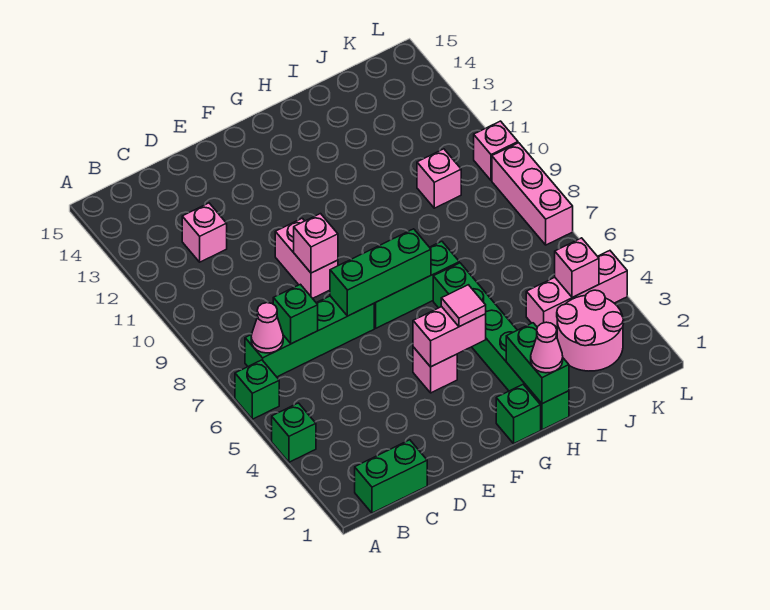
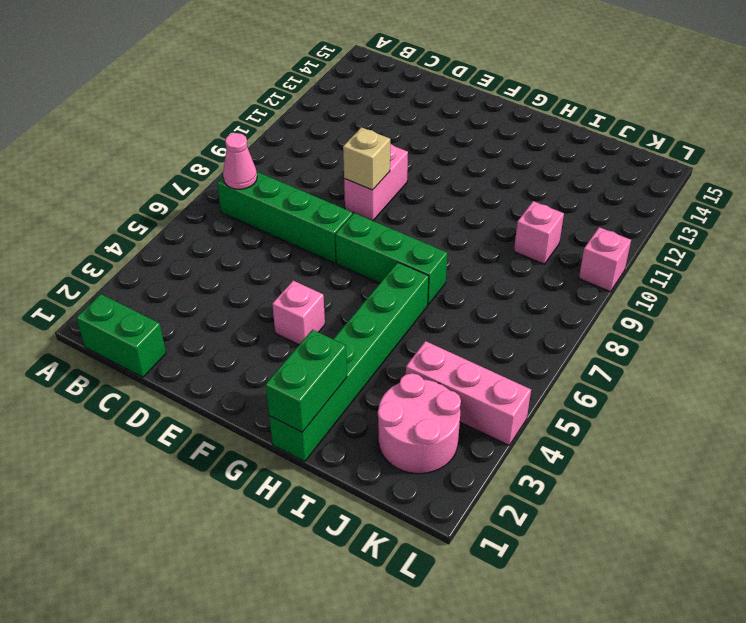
tan 1x1 brick [343,127,391,190] -> pink 1x1 brick [294,214,338,273]
none -> green 1x1 brick [272,403,316,462]
none -> green 1x1 brick [235,360,279,419]
none -> pink 1x1 brick [182,203,227,262]

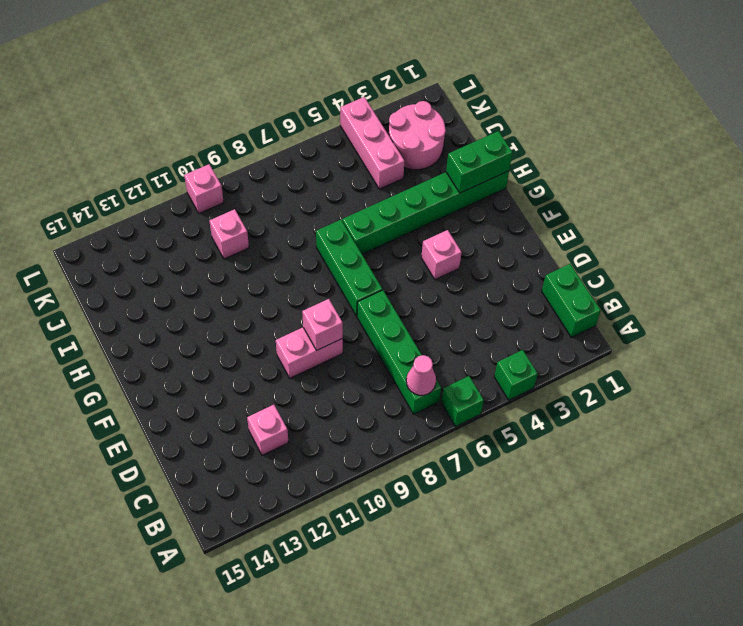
none -> green 1x1 brick [496,385,541,444]
none -> pink 1x3 brick [492,143,573,245]
none -> green 1x1 brick [273,284,318,344]

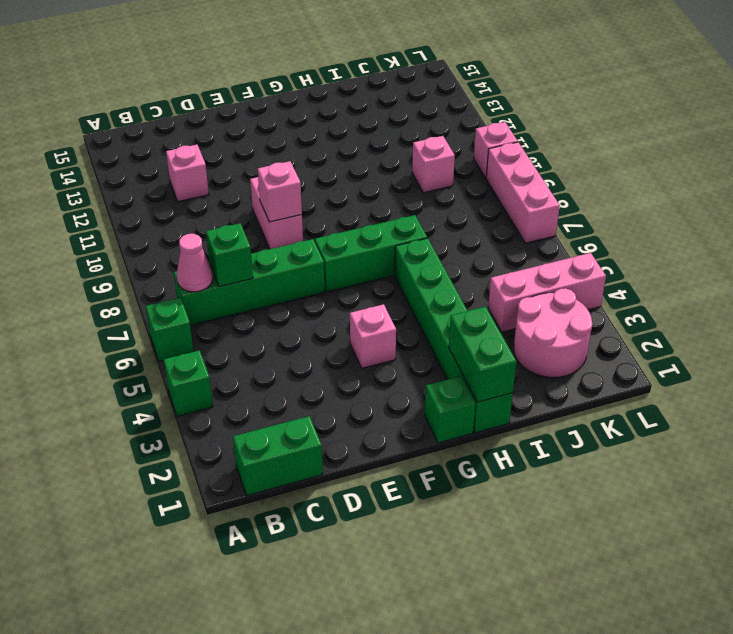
none -> green 1x3 brick [330,229,431,316]
none -> pink 1x2 brick [413,307,486,367]
none -> pink 1x1 brick [555,238,599,297]

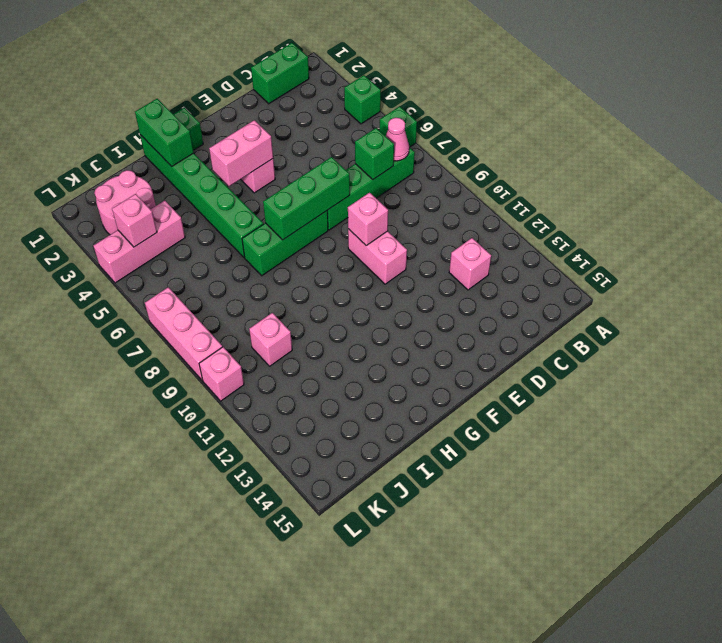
none -> pink 1x1 tile [441,285,486,327]
none -> pink 1x1 cone [531,322,563,373]

